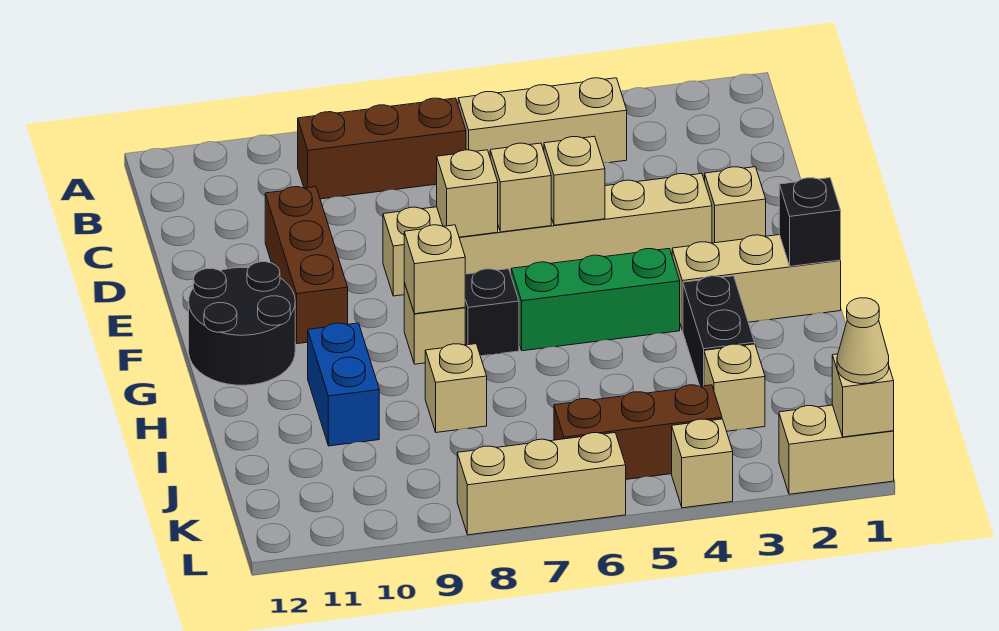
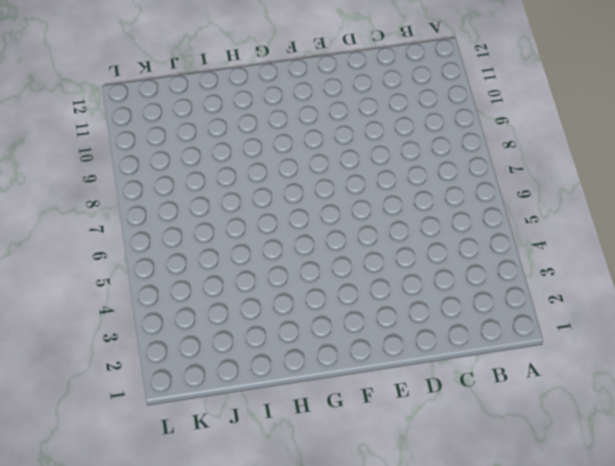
none -> tan 1x3 brick [458,78,627,163]
none -> brown 1x3 brick [298,98,466,199]
none -> brown 1x3 brick [265,187,348,344]

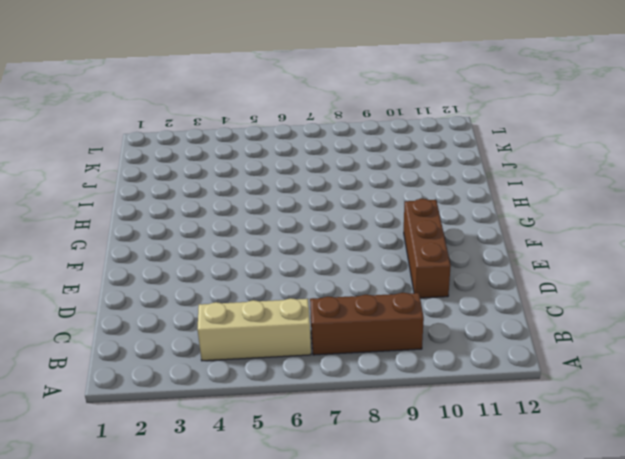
none -> tan 1x1 brick [705,167,766,243]
none -> tan 1x6 brick [383,174,712,296]
none -> black 2x2 round brick [189,262,295,385]

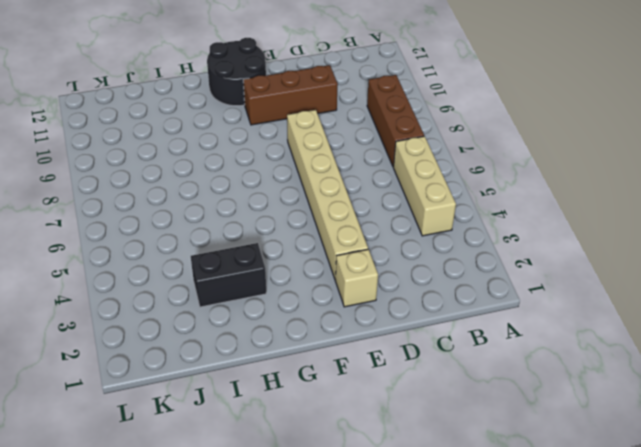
none -> tan 1x3 brick [672,235,841,330]
none -> green 1x3 brick [511,249,680,351]
none -> black 1x1 brick [465,269,519,356]

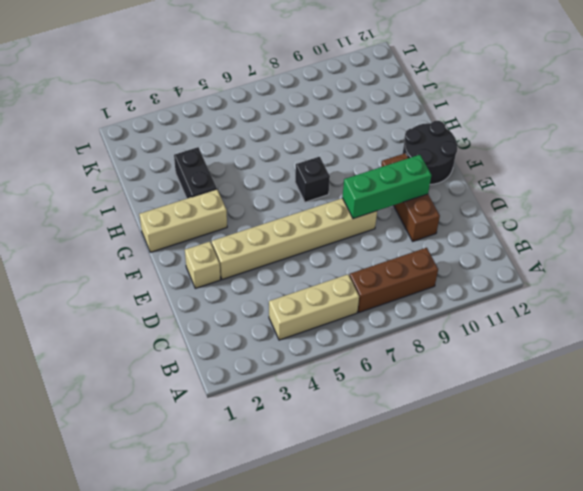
green 1x3 brick [342,155,431,219] -> green 1x3 brick moved to [511,249,680,351]
none -> tan 1x1 brick [404,283,465,364]
none -> blue 1x2 brick [308,323,379,446]
none -> tan 1x1 brick [425,344,487,432]

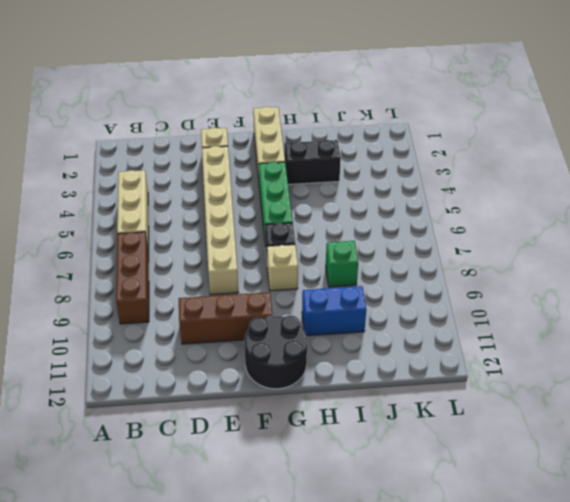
green 1x1 brick [326,241,358,287] -> tan 1x1 brick [425,344,487,432]
none -> tan 1x1 brick [704,344,765,431]
none -> brown 1x3 brick [554,385,722,479]
none -> tan 1x2 brick [779,405,894,494]

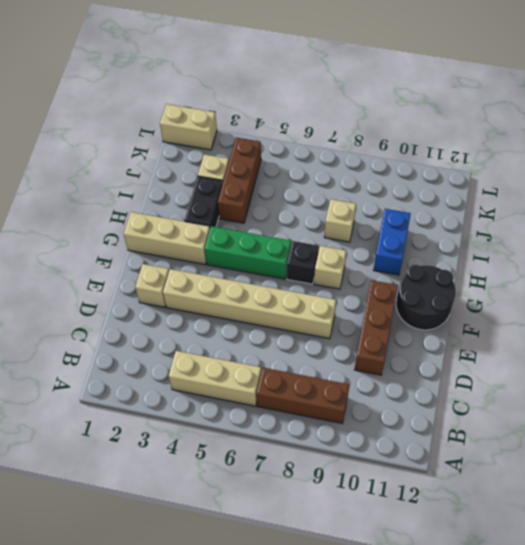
brown 1x3 brick [218,137,261,223] -> brown 1x3 brick turned to [554,385,722,479]
none -> tan 1x1 brick [672,419,733,508]
none -> tan 1x3 brick [457,433,626,535]
none -> tan 1x1 brick [544,136,605,225]

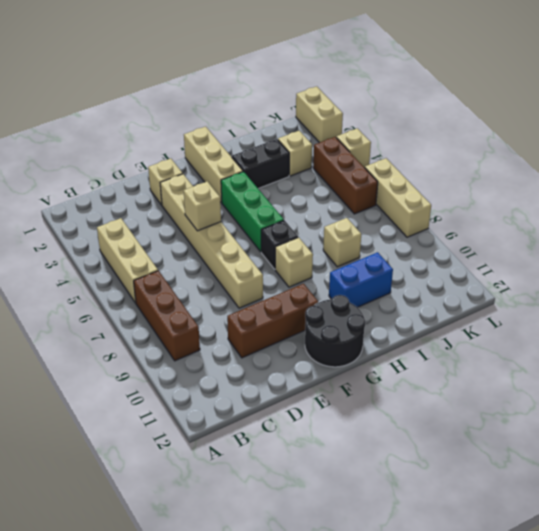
none -> tan 1x1 brick [490,143,551,232]
none -> tan 1x1 brick [437,150,498,238]
none -> black 1x1 brick [779,178,841,266]

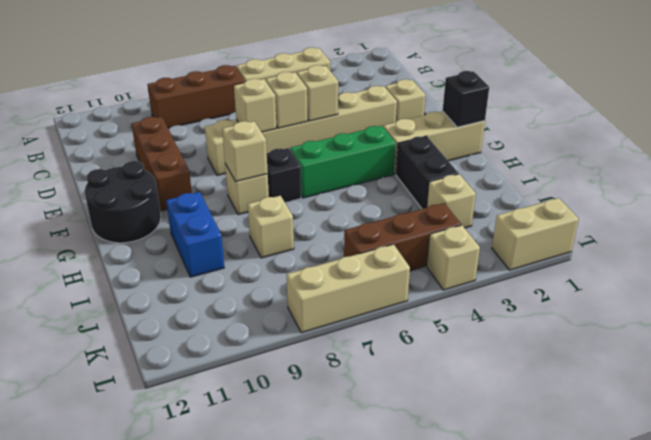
none -> tan 1x1 brick [832,354,894,437]
none -> tan 1x1 cone [837,298,889,384]

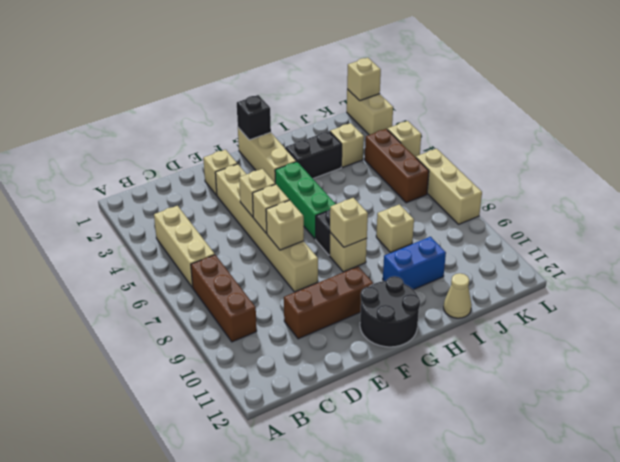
tan 1x1 cone [444,273,472,318] -> tan 1x1 cone moved to [837,298,889,384]

